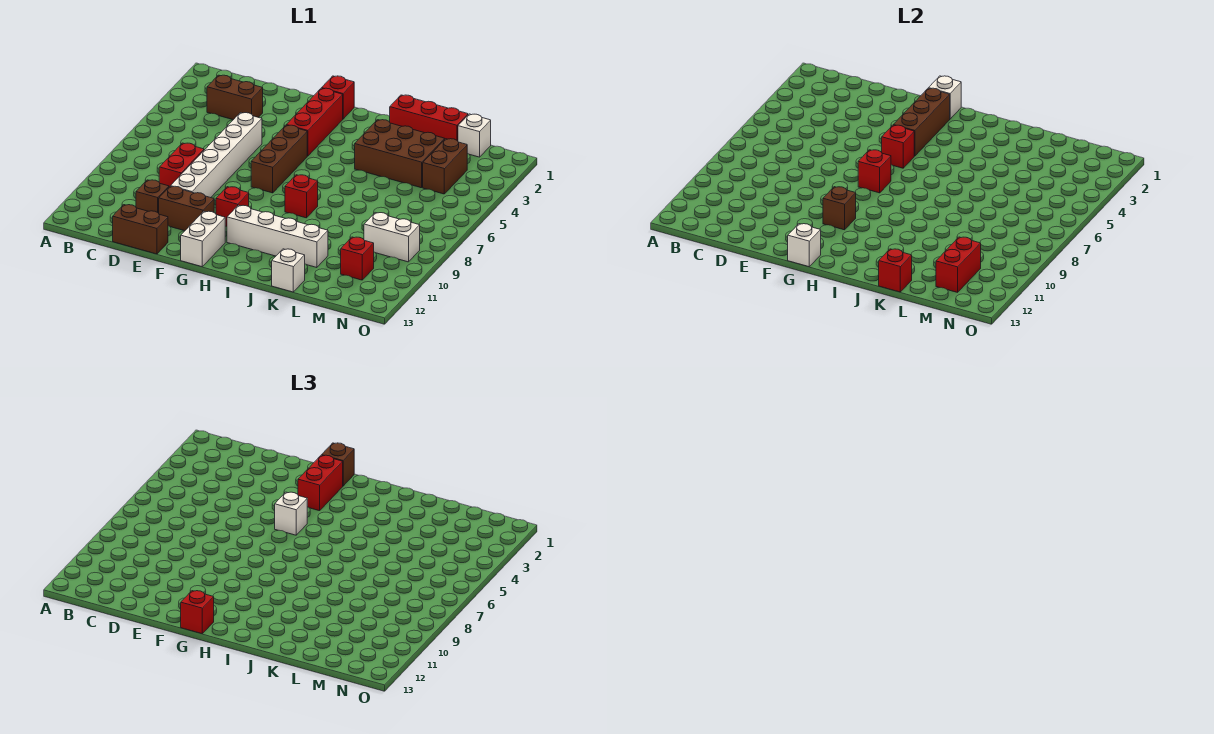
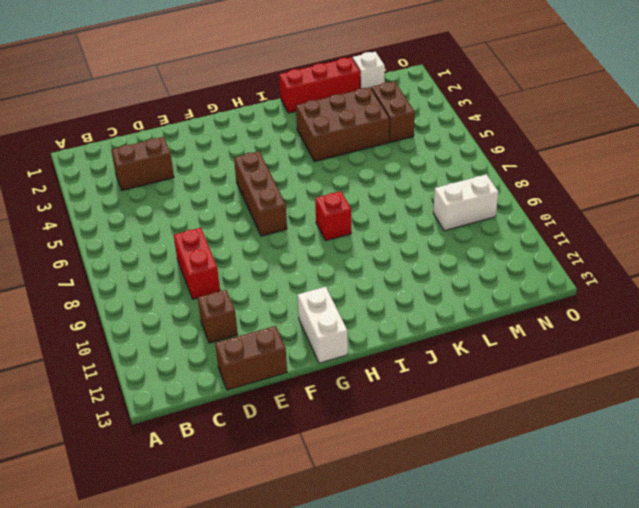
none -> white 1x6 brick [171,113,262,198]
none -> brown 1x2 brick [159,186,214,231]
none -> red 1x1 brick [322,76,354,119]
none -> red 1x3 brick [287,88,343,156]

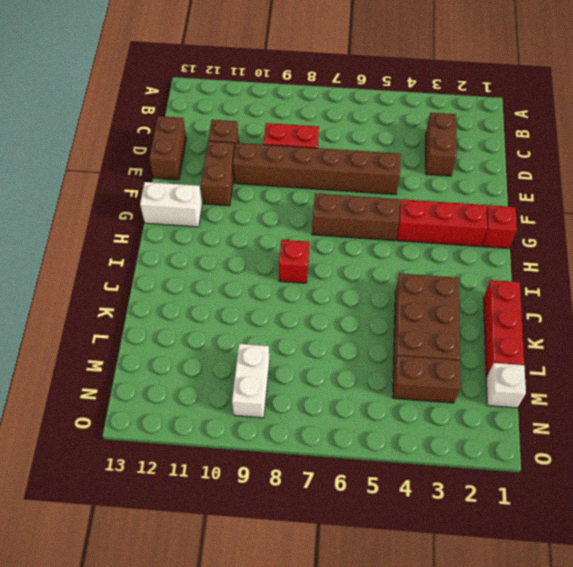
brown 1x6 brick [233,143,401,195] -> white 1x6 brick [171,113,262,198]
none -> red 1x1 brick [216,187,249,227]
none -> white 1x4 brick [227,205,328,268]
none -> white 1x1 brick [272,249,305,292]
none -> red 1x1 brick [341,237,374,280]

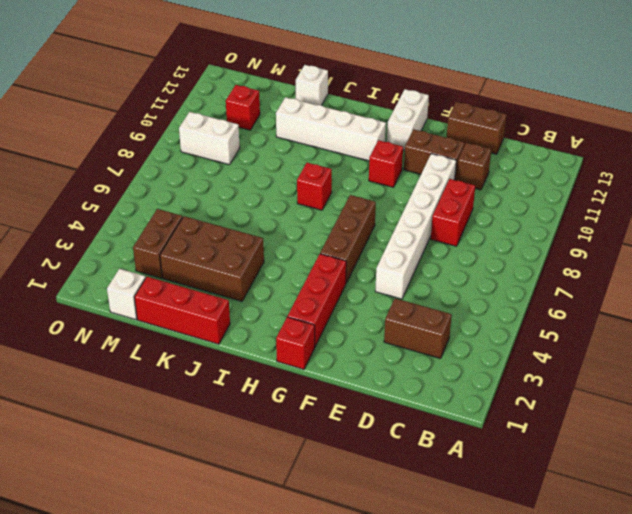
none -> white 1x1 brick [929,76,961,119]
none -> brown 1x3 brick [894,88,950,156]
none -> red 1x1 brick [882,125,914,168]
none -> red 1x1 brick [858,150,891,193]

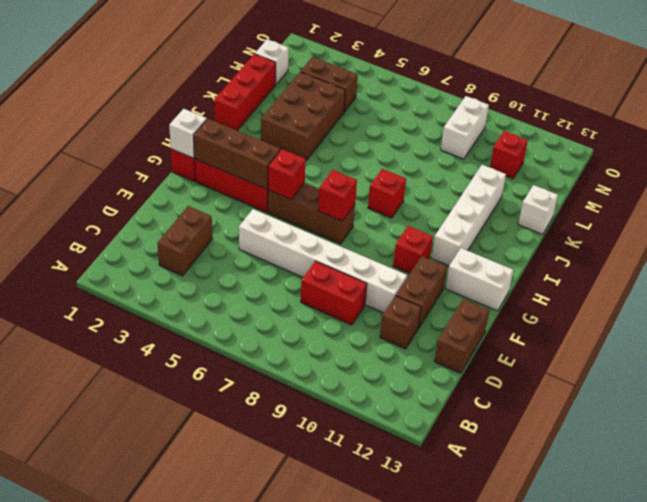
none -> brown 1x1 brick [823,187,856,230]
none -> white 1x1 brick [788,224,821,267]
none -> red 1x1 brick [879,249,912,292]
none -> red 1x2 brick [936,237,981,292]

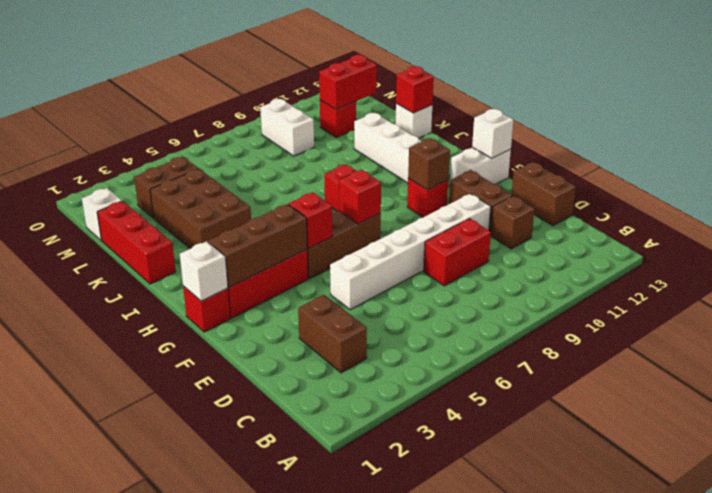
none -> brown 1x1 brick [322,443,354,486]
none -> red 1x2 brick [298,455,343,511]
none -> white 1x1 brick [275,492,307,535]
none -> red 1x1 brick [181,591,214,634]

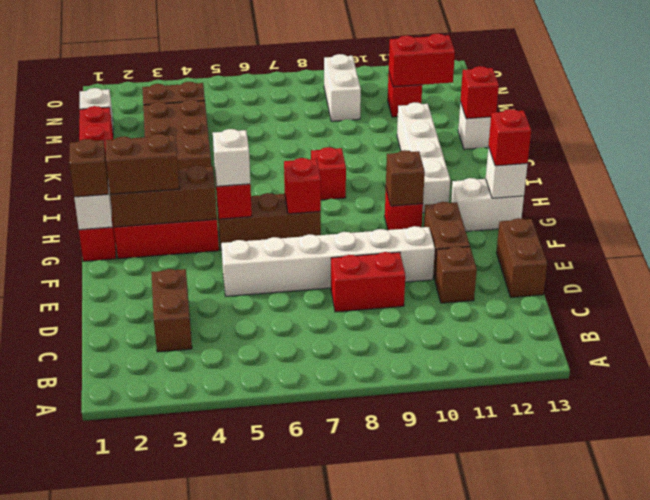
brown 1x2 brick [106,134,180,194] -> red 1x2 brick [298,455,343,511]

